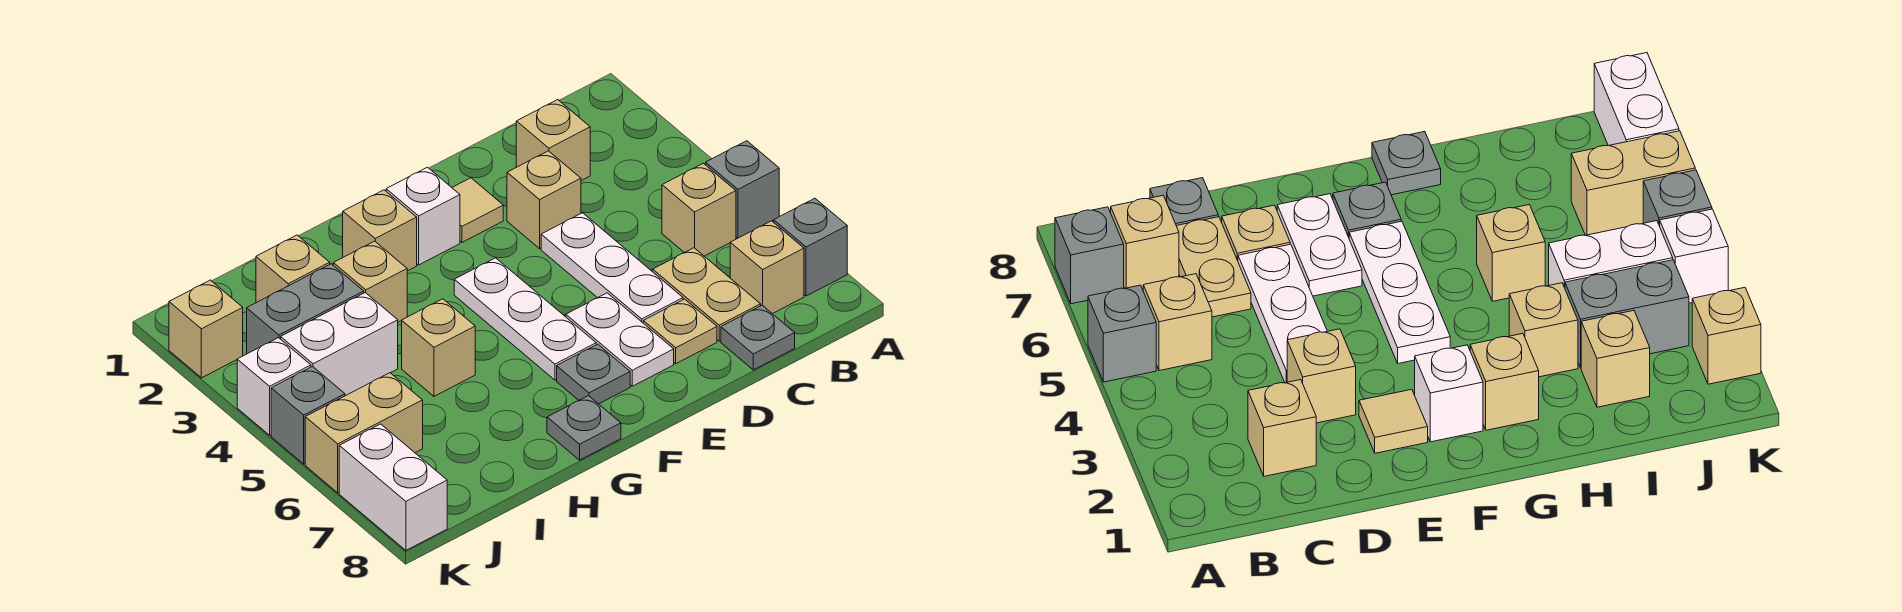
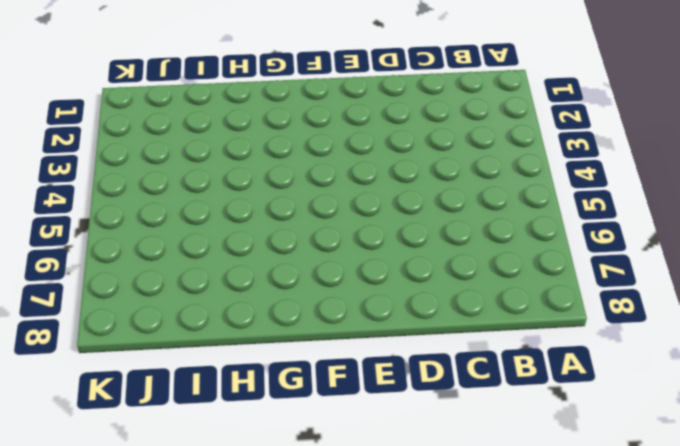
none -> grey 1x1 brick [706,141,779,238]
none -> grey 1x1 brick [774,198,847,296]
none -> tan 1x1 brick [662,163,736,256]

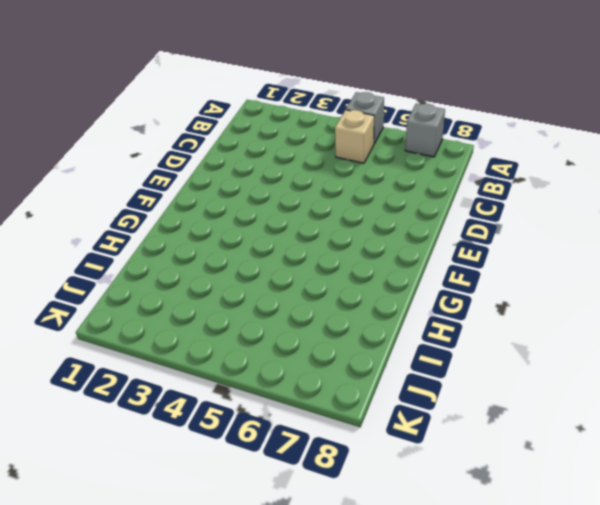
none -> tan 1x1 brick [730,221,804,314]
none -> tan 1x1 brick [516,100,590,181]
none -> tan 1x2 plate [653,248,761,341]

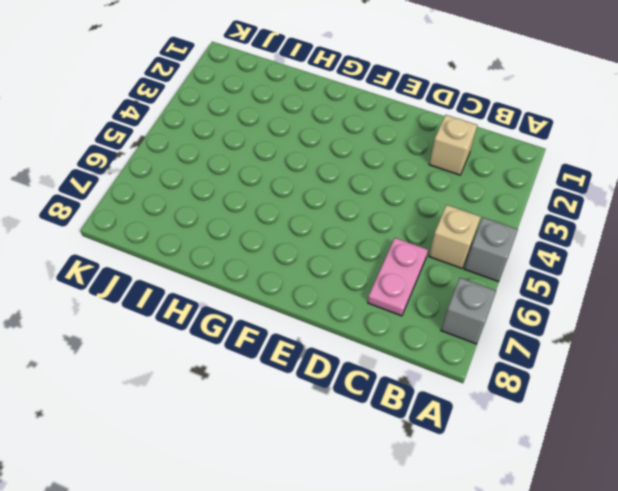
pink 1x2 plate [368,238,428,316] -> tan 1x2 plate [653,248,761,341]
none -> tan 1x1 brick [730,221,804,314]
none -> grey 1x1 plate [721,305,795,370]
none -> tan 1x1 brick [507,151,581,248]

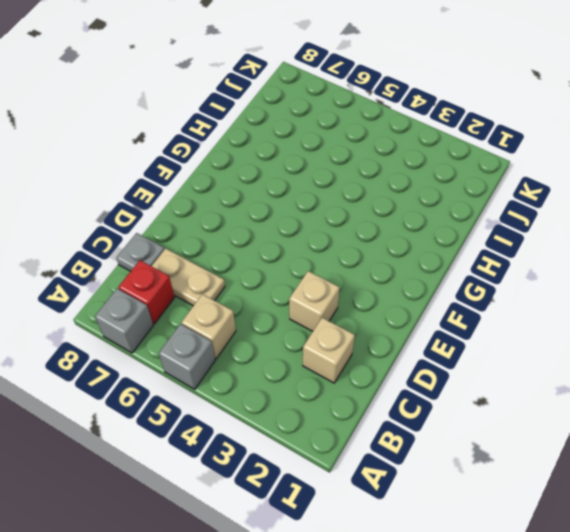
red 1x1 brick [118,260,175,324] -> tan 1x1 brick [730,221,804,314]
none -> white 1x3 plate [541,213,683,323]
none -> tan 1x1 plate [643,299,717,364]
none -> tan 1x1 tile [452,178,503,242]

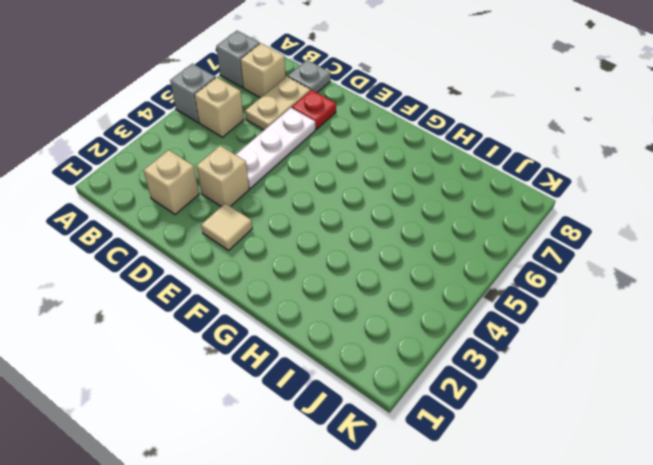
red 1x1 plate [292,90,336,129] -> tan 1x1 plate [643,299,717,364]
none -> white 1x2 plate [566,293,674,386]
none -> white 1x1 brick [386,167,460,265]
none -> white 1x3 plate [454,258,596,380]

